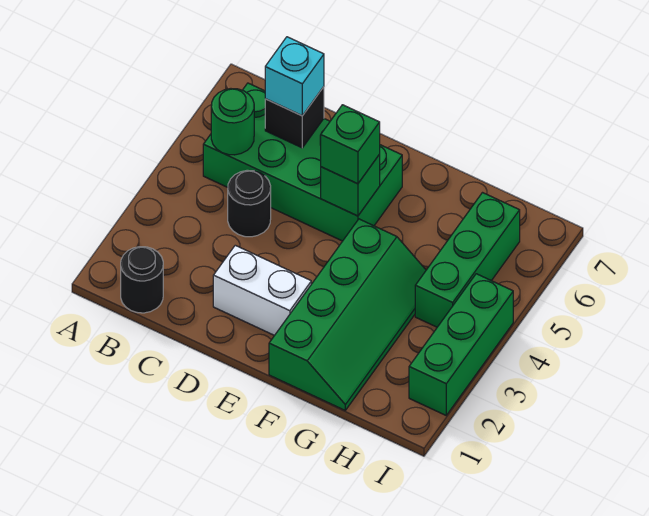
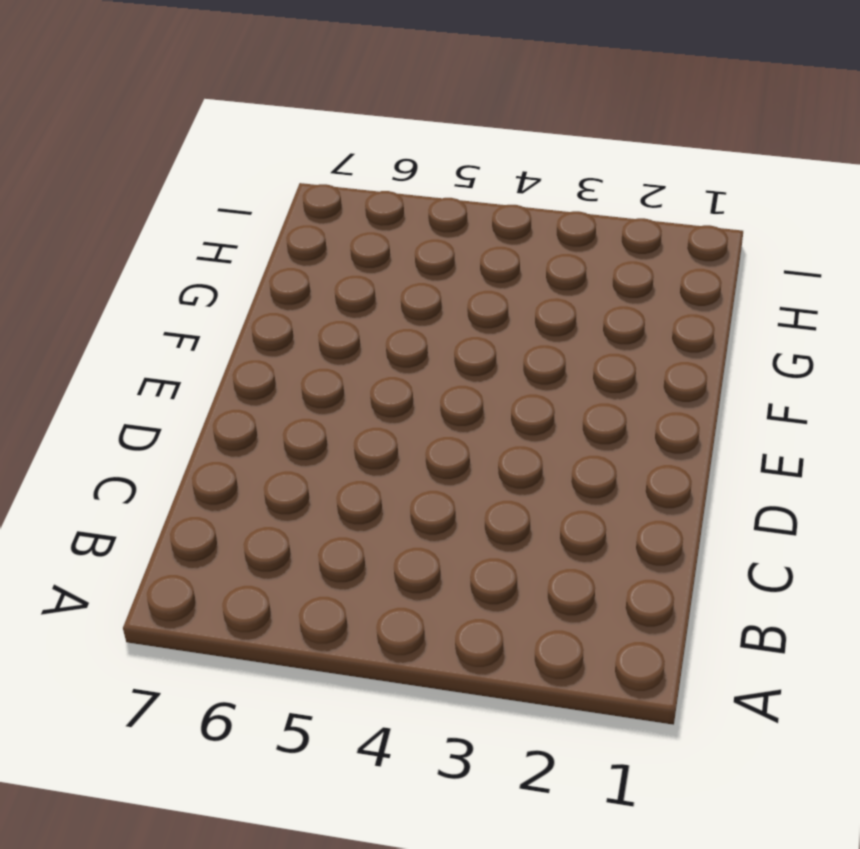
none -> black 1x1 round brick [121,247,163,313]
none -> green 2x4 brick [203,83,402,241]
none -> black 1x1 round brick [228,170,271,237]

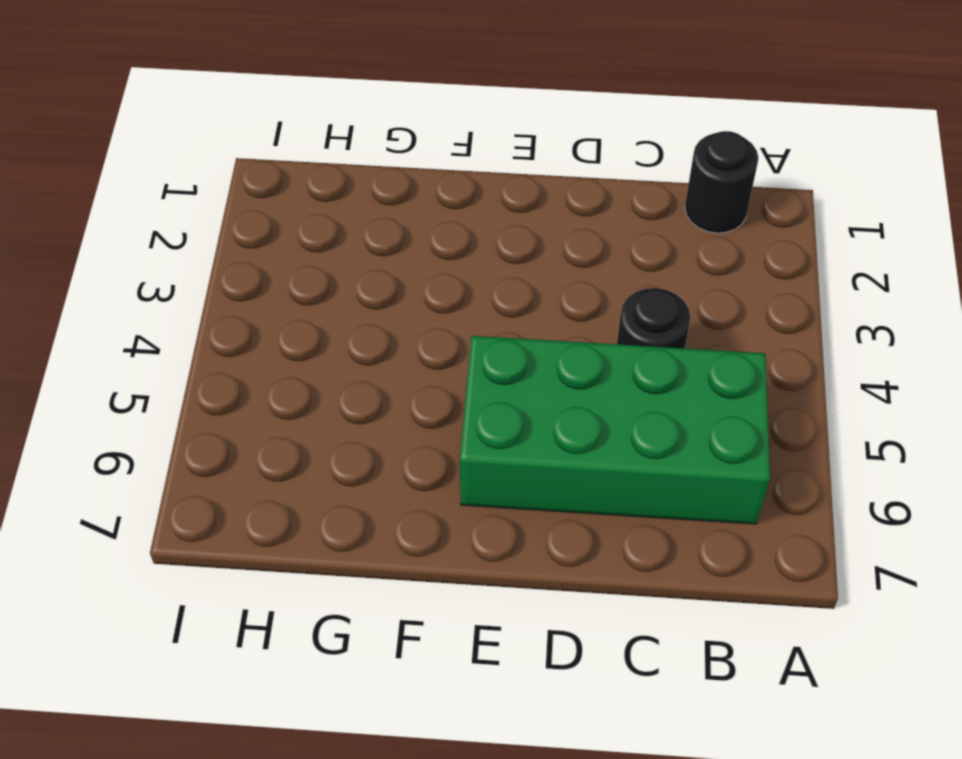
none -> white 1x2 brick [213,245,311,335]
none -> green 2x4 slope [269,219,426,410]
none -> green 1x3 brick [415,193,520,327]

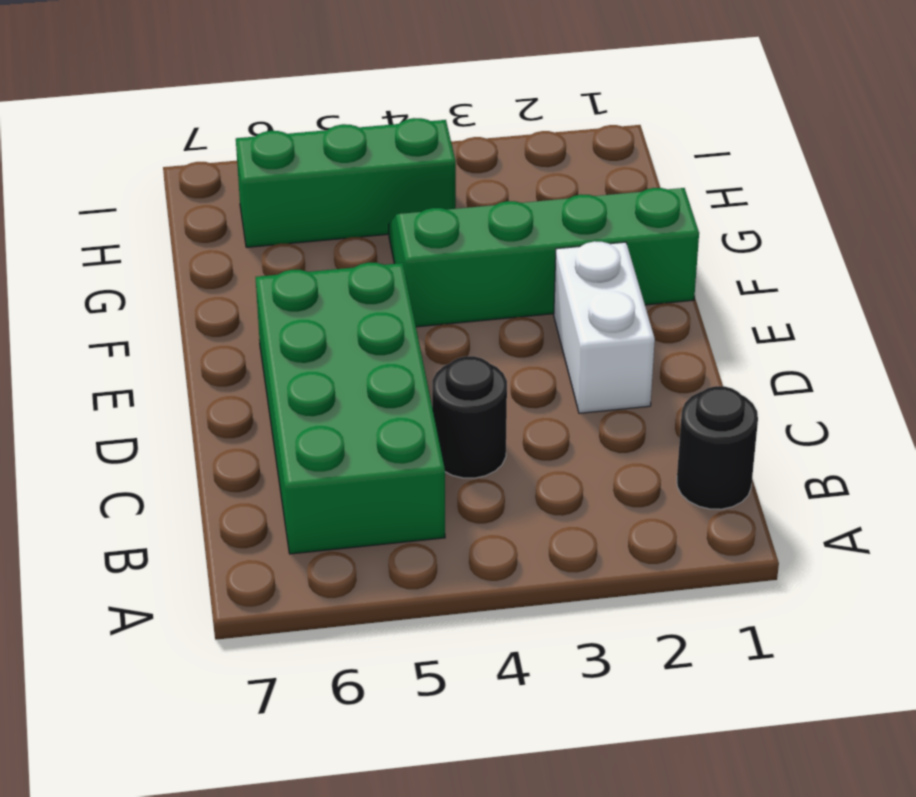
none -> green 1x3 brick [409,274,513,415]
none -> green 1x1 round brick [211,89,254,155]
none -> black 1x1 brick [265,87,324,148]

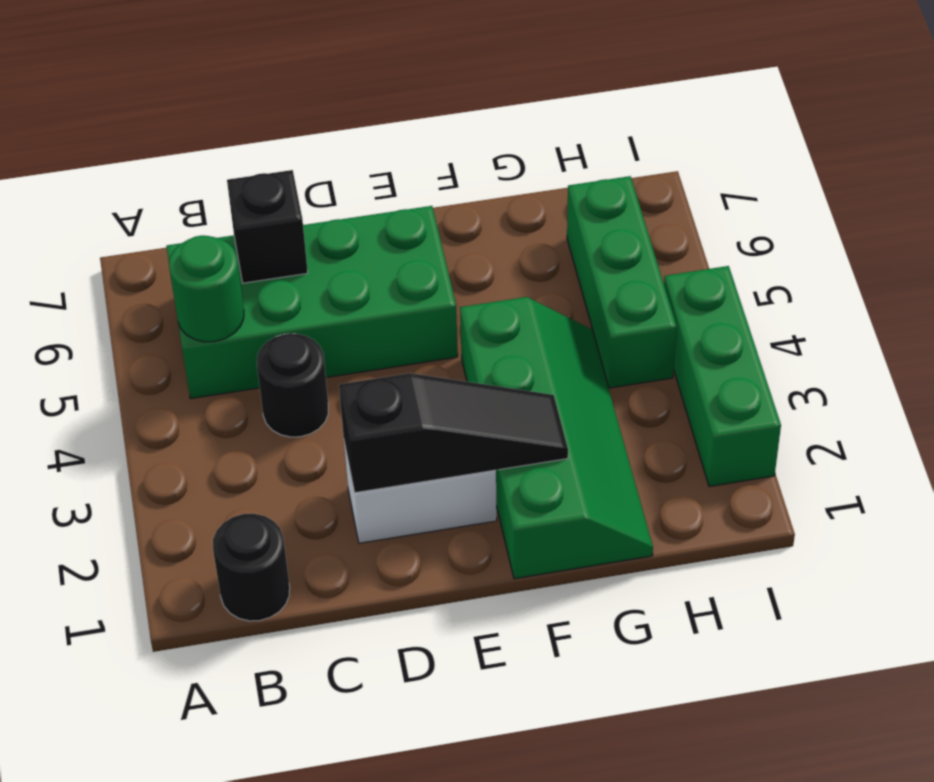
black 1x3 slope [339,373,568,493] -> none
none -> green 1x1 brick [321,154,380,216]
none -> cyan 1x1 brick [265,37,324,116]
none -> green 1x1 brick [320,105,380,184]

